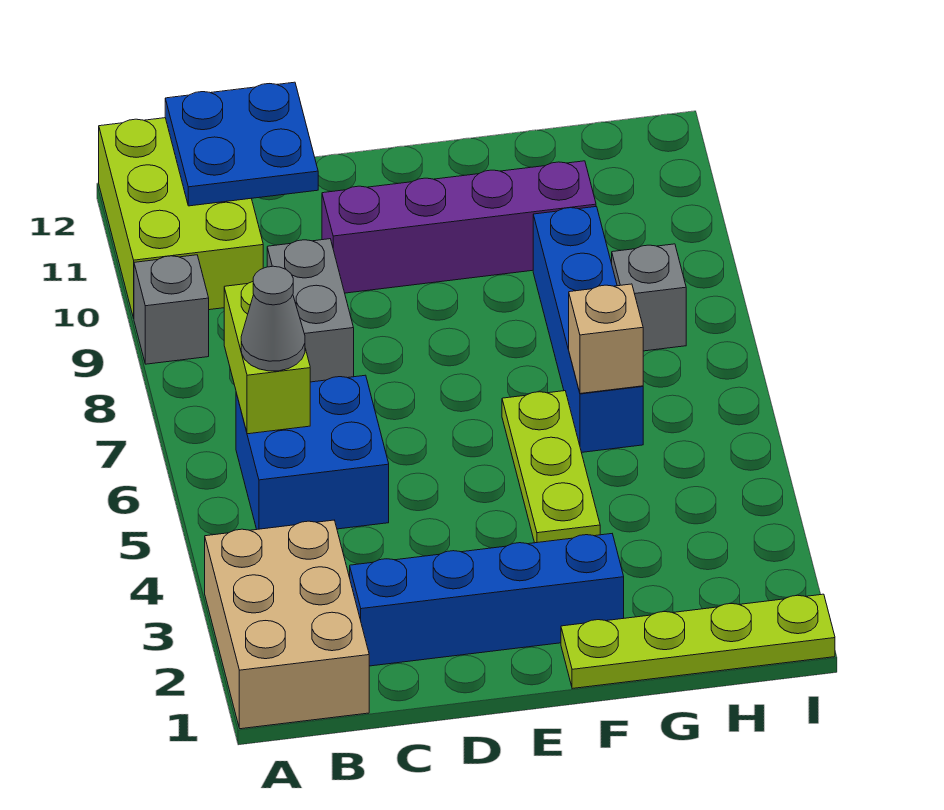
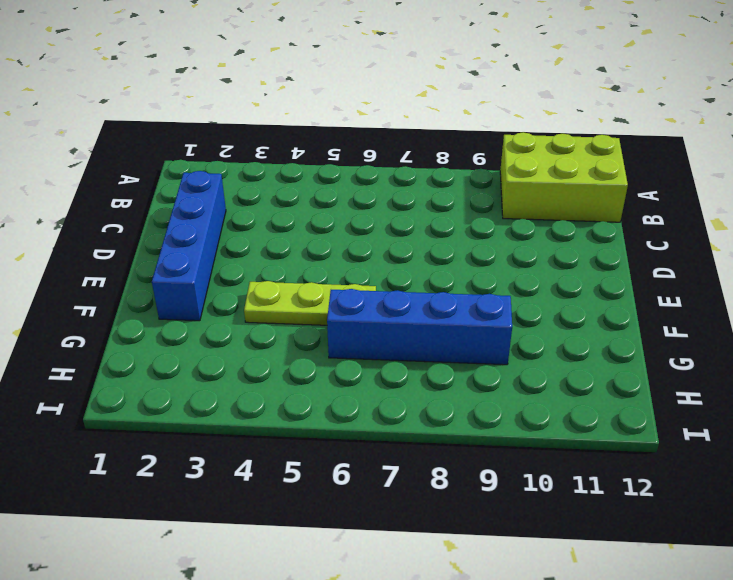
none -> tan 2x3 brick [205,520,369,729]
none -> grey 1x1 brick [134,255,209,364]
none -> blue 2x2 brick [236,375,389,529]

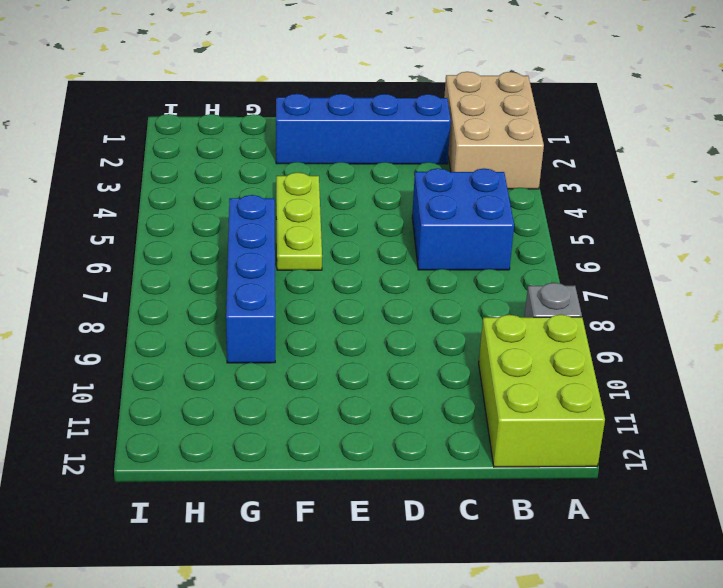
none -> grey 1x2 brick [267,239,354,382]
none -> purple 1x4 brick [322,161,596,293]
none -> lime 1x4 plate [561,594,835,689]

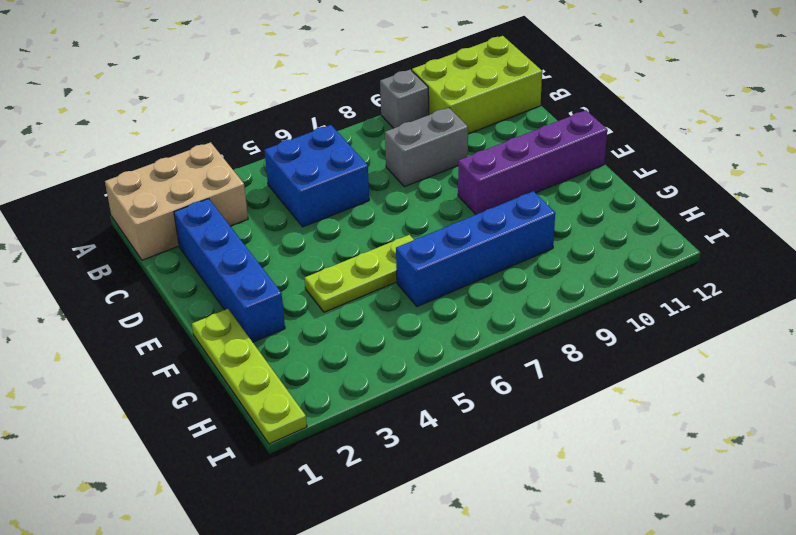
purple 1x4 brick [458,110,607,214] -> purple 1x4 brick turned to [322,161,596,293]
none -> grey 1x1 brick [612,244,686,351]
none -> lime 1x2 brick [224,282,310,434]
none -> blue 2x2 plate [165,82,318,206]

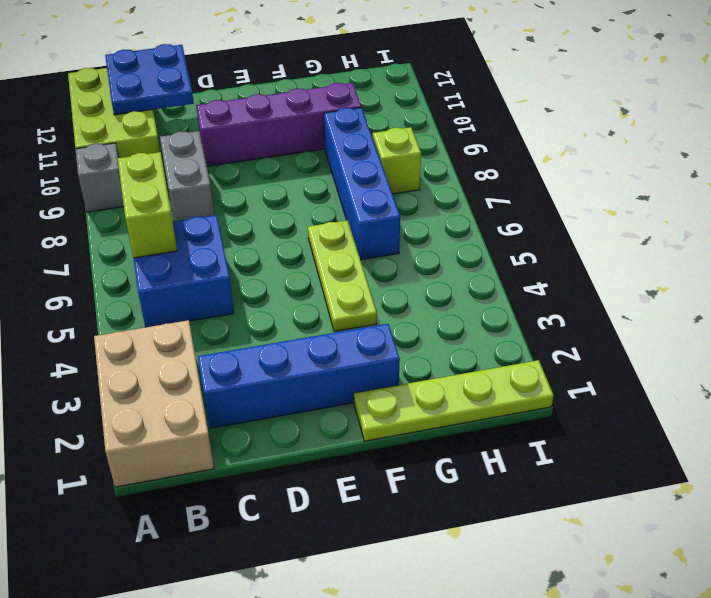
lime 1x1 brick [373,127,421,194] -> grey 1x1 brick [612,244,686,351]
none -> tan 1x1 brick [569,284,643,394]
none -> grey 1x1 cone [241,266,305,371]

